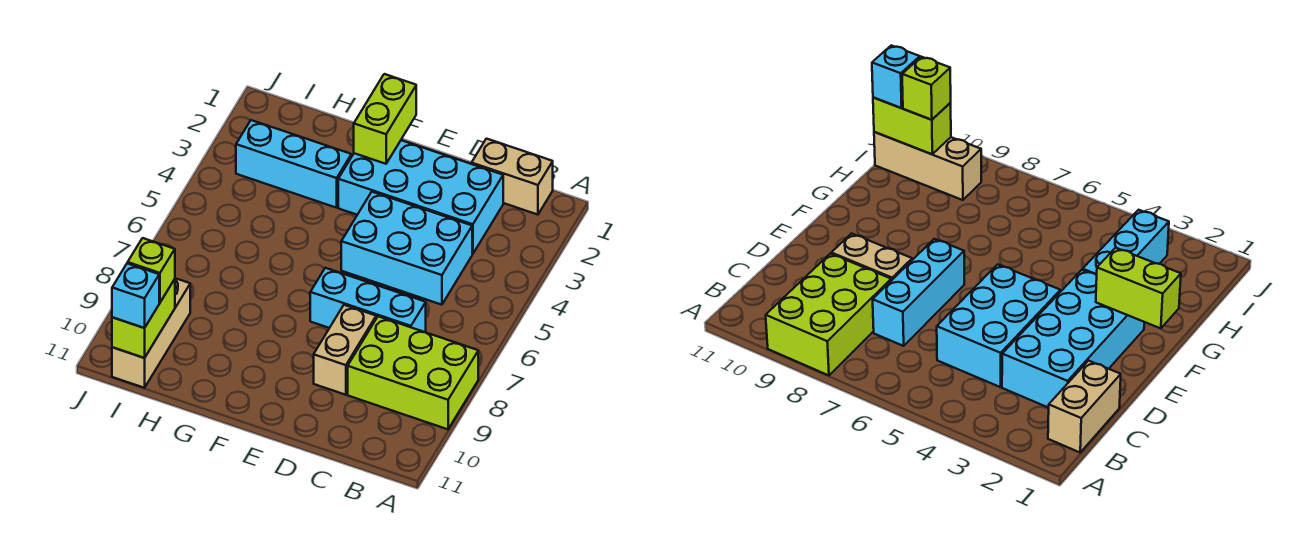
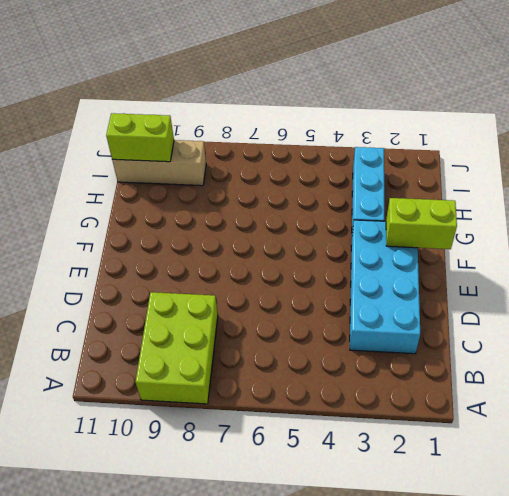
none -> tan 1x2 brick [472,139,553,215]
none -> cyan 2x3 brick [341,192,472,305]
none -> cyan 1x3 brick [310,268,426,332]

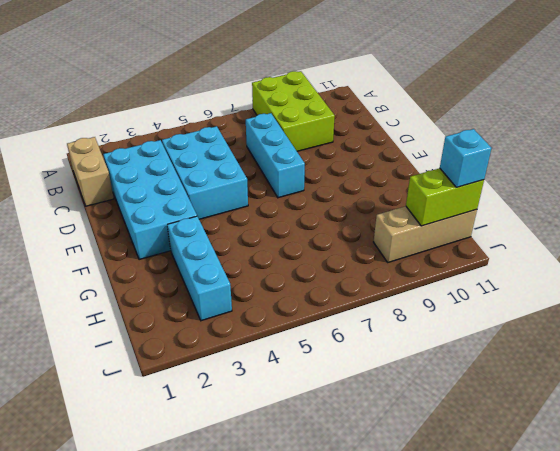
none -> tan 1x2 brick [314,305,376,395]
none -> lime 1x2 brick [354,74,416,164]
none -> lime 1x1 brick [128,238,175,303]

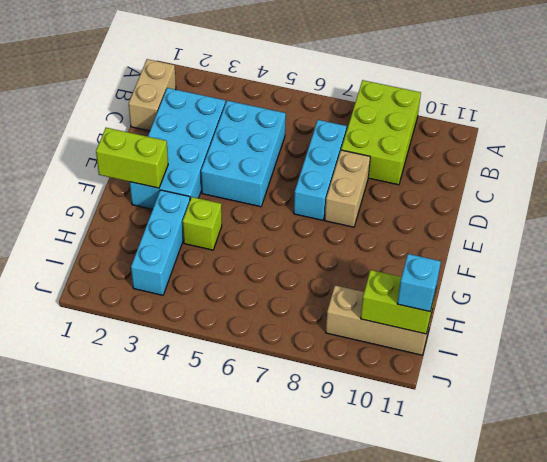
tan 1x2 brick [325,150,370,227] -> tan 1x2 brick turned to [314,305,376,395]
lime 1x1 brick [183,197,222,250] -> lime 1x1 brick moved to [128,238,175,303]

